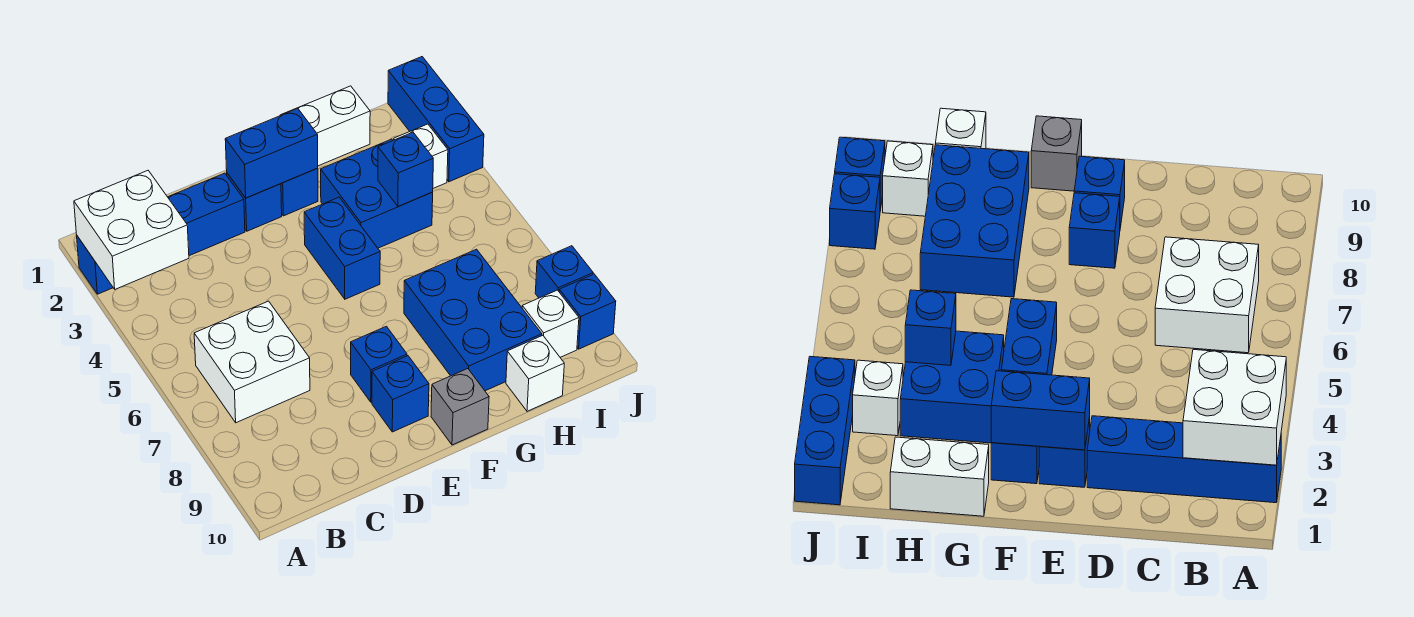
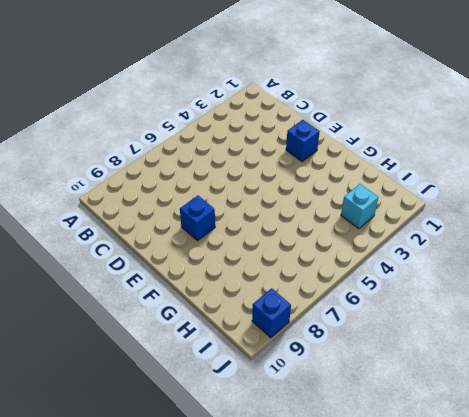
cyan 1x1 brick [341,184,378,229] -> white 1x1 brick [394,124,448,188]
none -> blue 1x4 brick [77,173,245,294]
none -> white 2x2 brick [194,301,310,423]
none -> blue 1x1 brick [372,356,429,432]

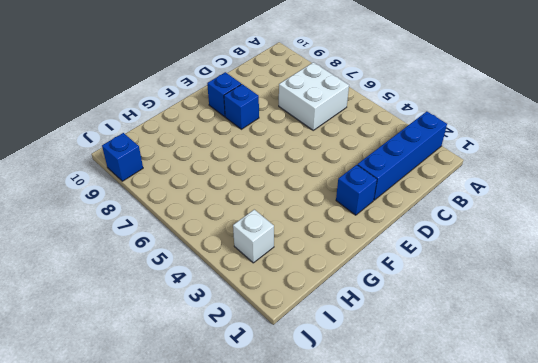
none -> blue 1x1 brick [281,168,318,216]
none -> blue 1x2 brick [304,197,380,299]
none -> grey 1x1 brick [431,369,489,445]

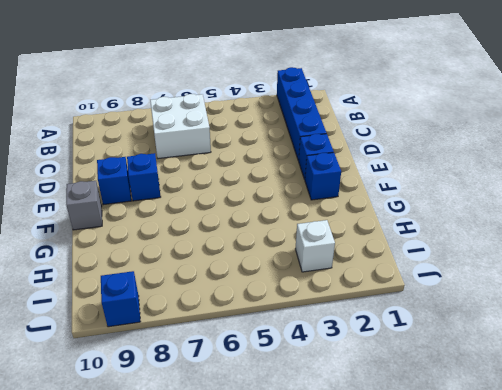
none -> blue 1x2 brick [304,197,380,299]
none -> white 1x2 brick [281,86,370,166]
none -> blue 2x2 brick [321,139,433,248]

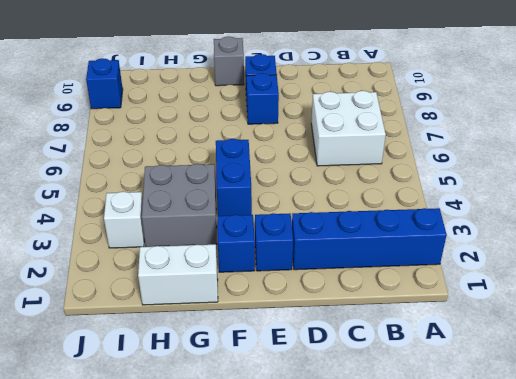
grey 2x2 brick [142,164,217,247] -> blue 2x2 brick [321,139,433,248]
none -> blue 2x3 brick [404,249,542,391]
none -> white 1x1 brick [506,335,564,411]
none -> white 1x1 brick [522,290,579,357]

